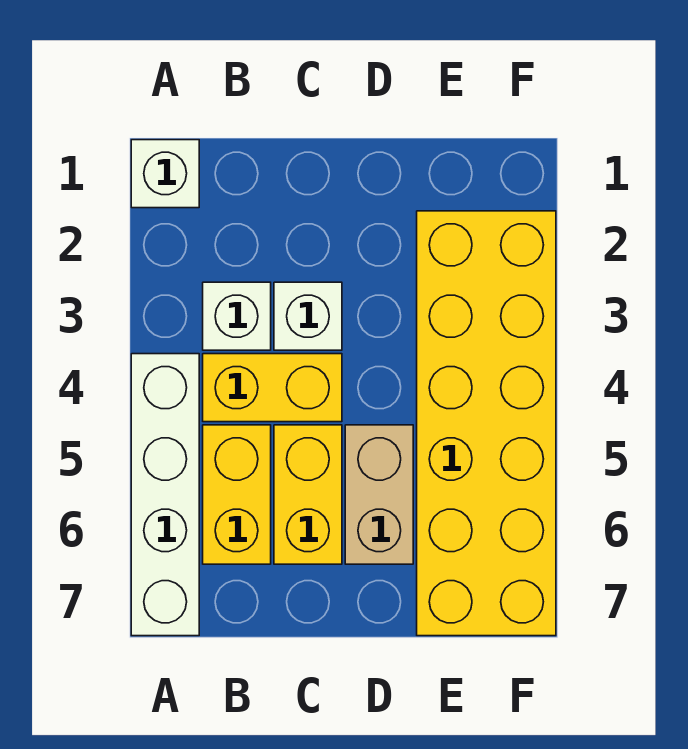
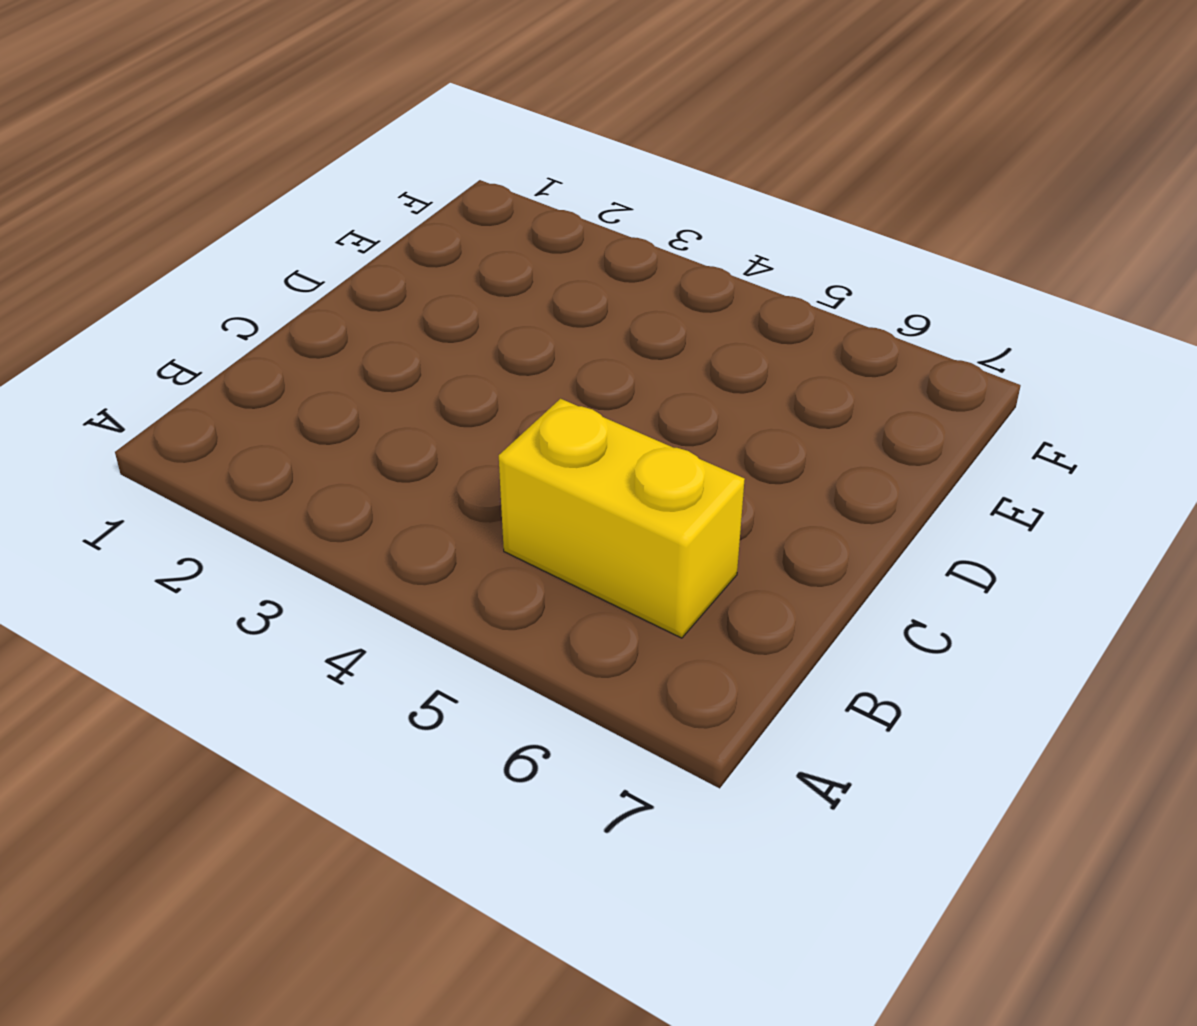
none -> white 1x1 brick [131,140,199,208]
none -> white 1x4 brick [131,354,199,636]

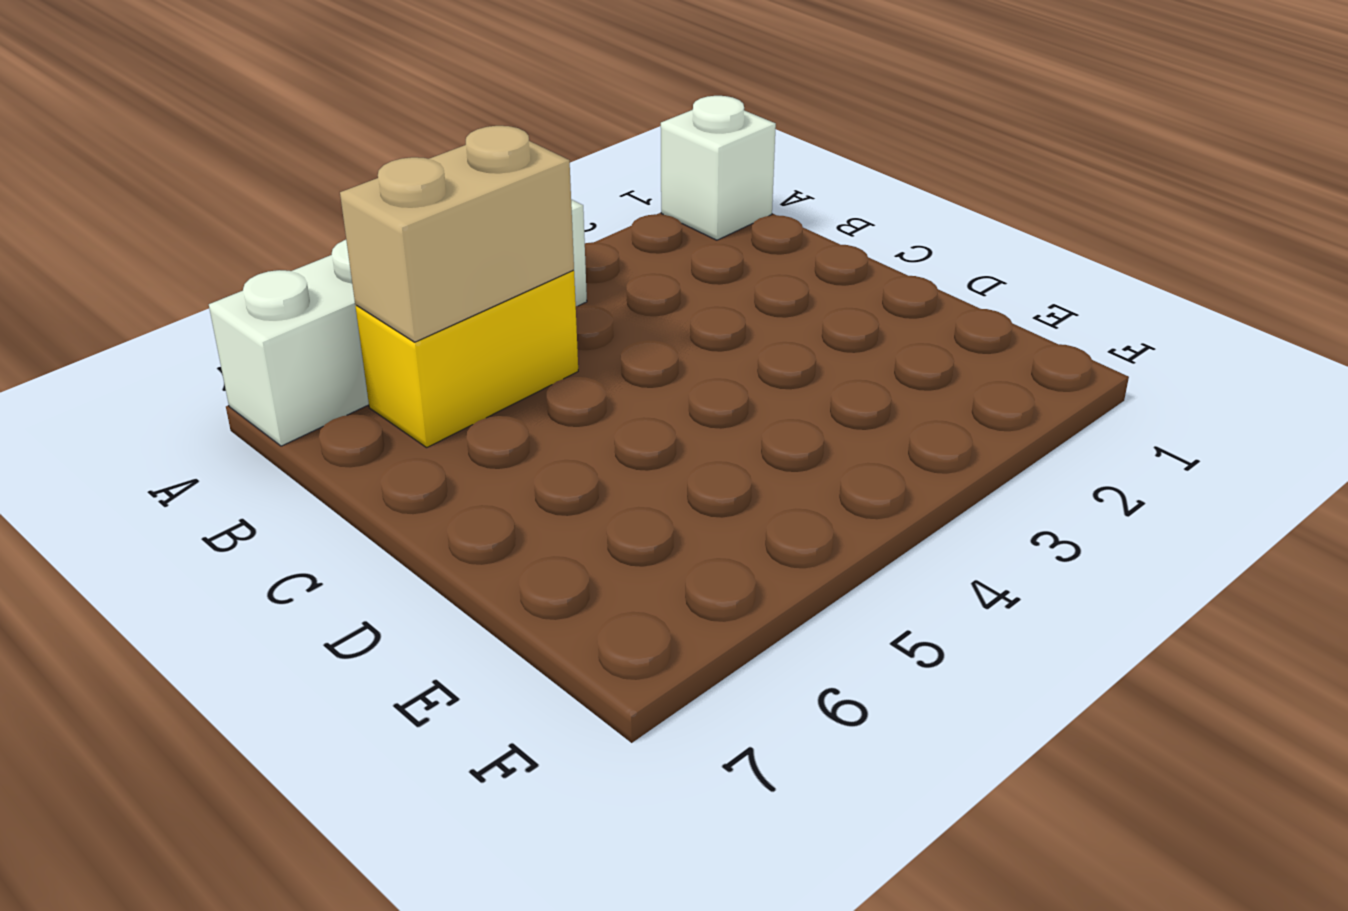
tan 1x2 brick [340,126,574,342] -> tan 1x2 brick moved to [345,425,413,564]
none -> white 1x1 brick [203,282,271,350]
none -> yellow 1x2 brick [203,354,342,422]

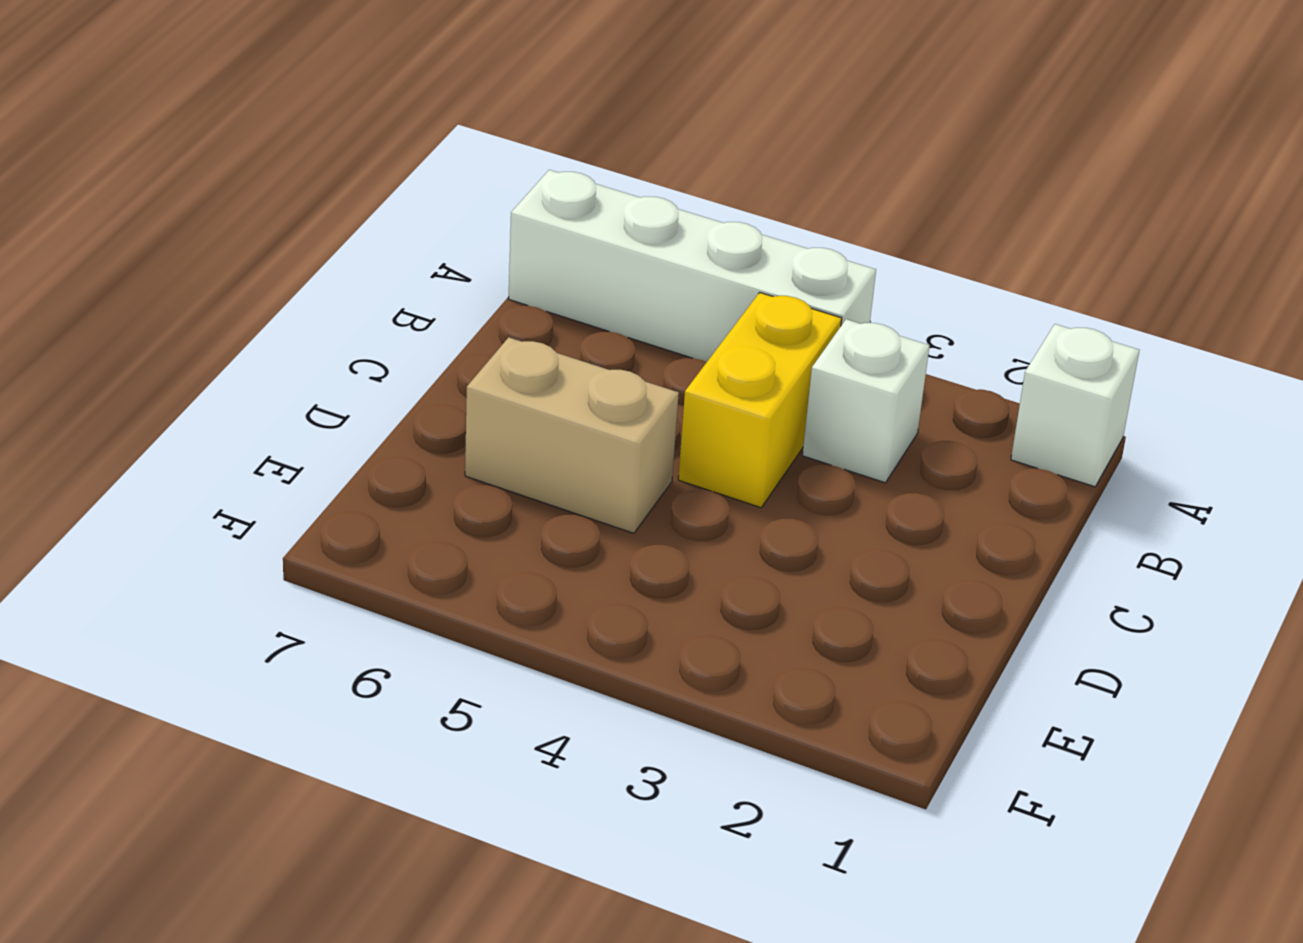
none -> yellow 1x2 brick [203,425,271,564]
none -> white 1x1 brick [274,282,342,350]

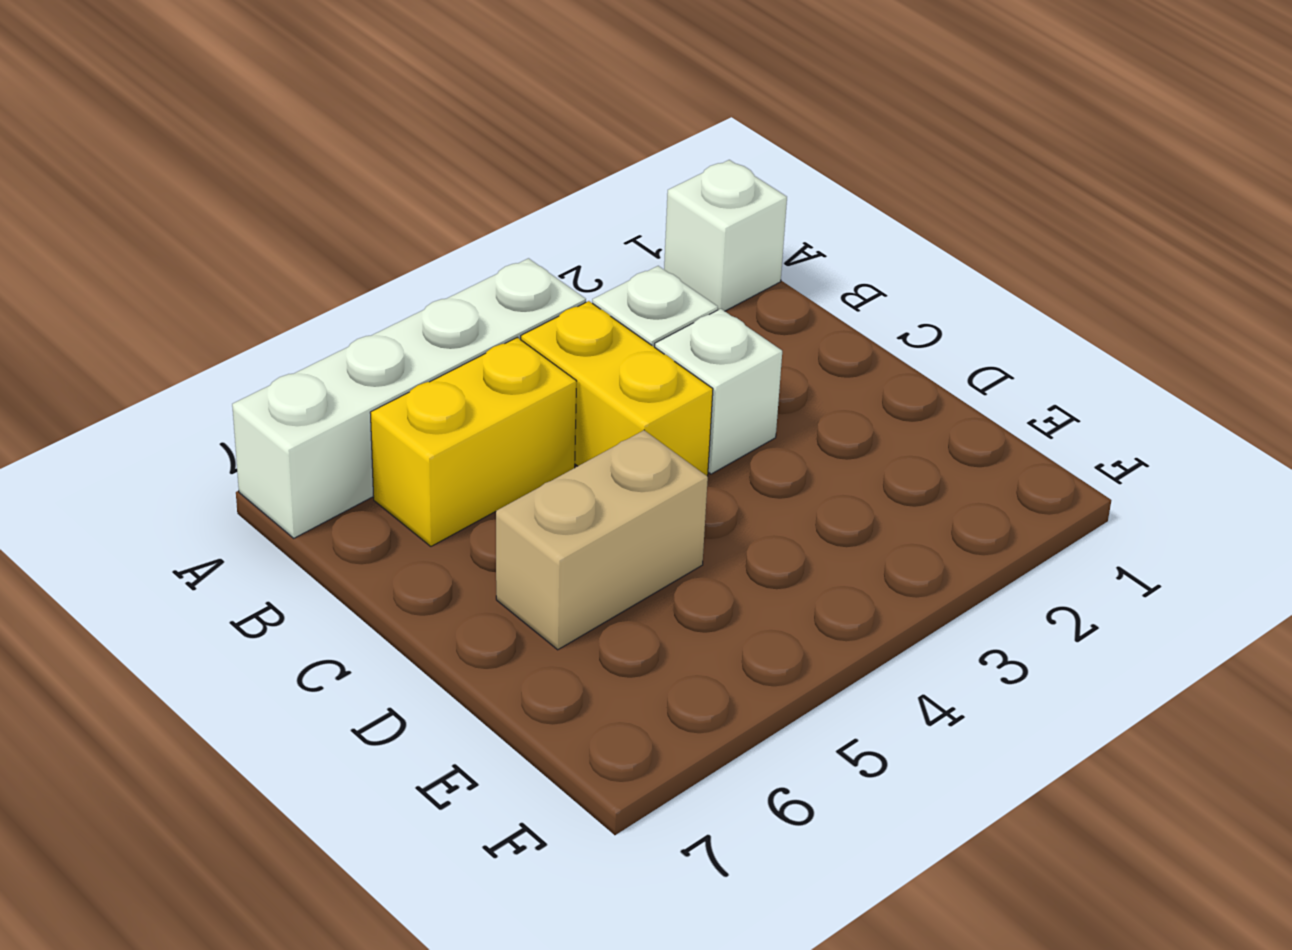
none -> yellow 1x2 brick [274,425,342,564]
none -> yellow 2x6 brick [417,211,556,636]

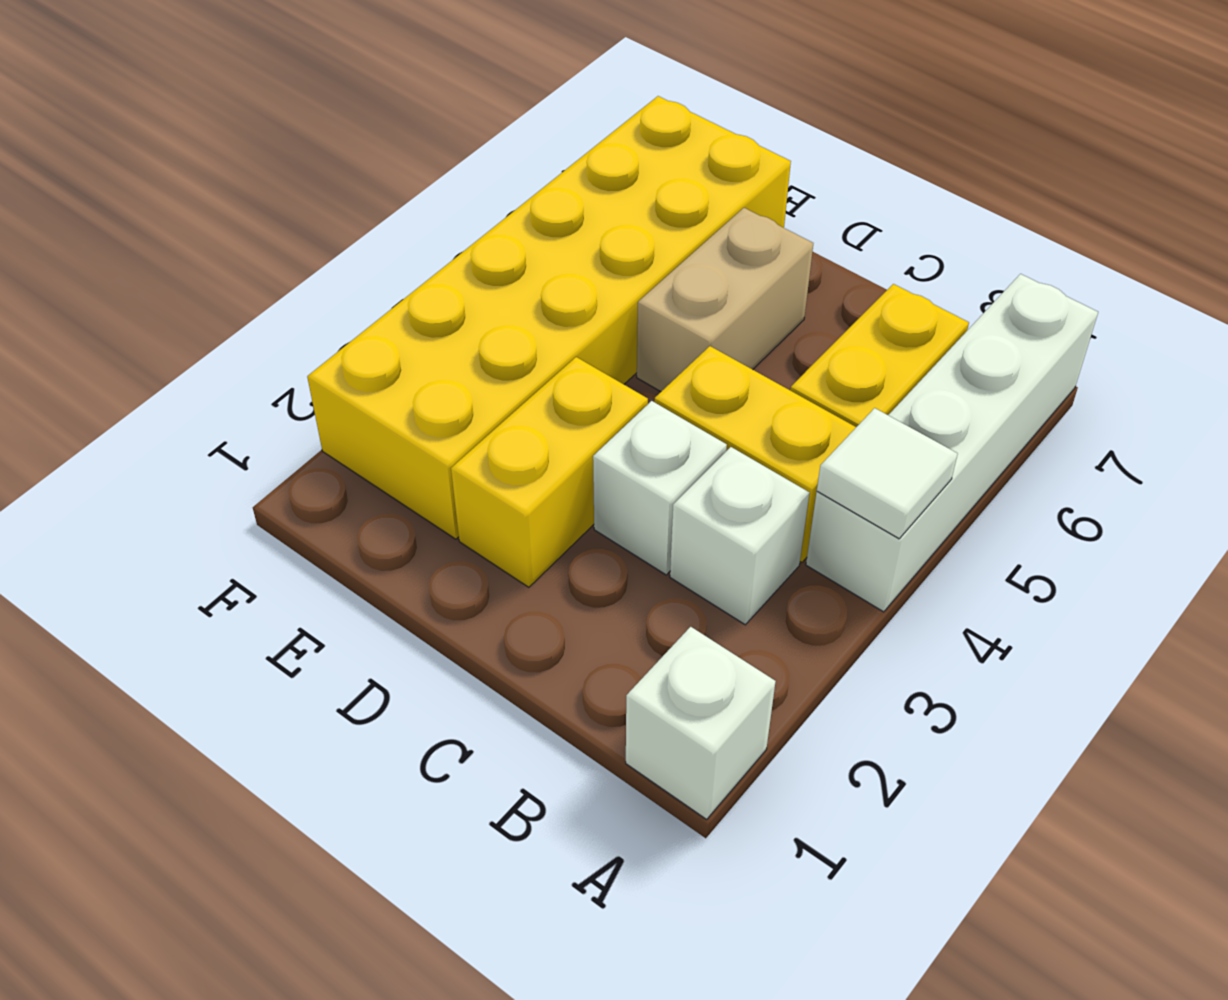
white 1x1 tile [817,408,958,539] -> none
yellow 1x2 brick [451,357,648,587] -> yellow 1x2 brick moved to [274,425,342,564]

